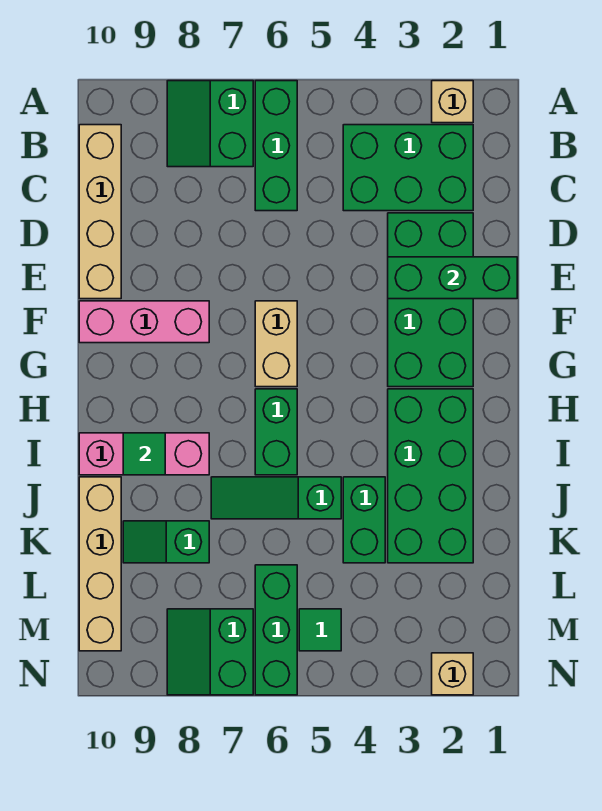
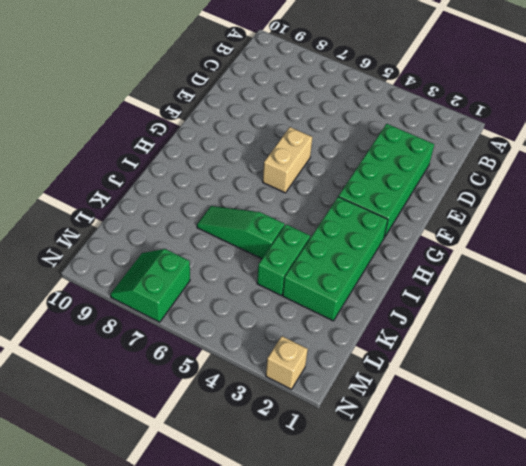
none -> tan 1x1 brick [432,81,473,123]
none -> green 1x3 brick [255,81,297,211]
none -> green 2x2 slope [167,81,253,167]

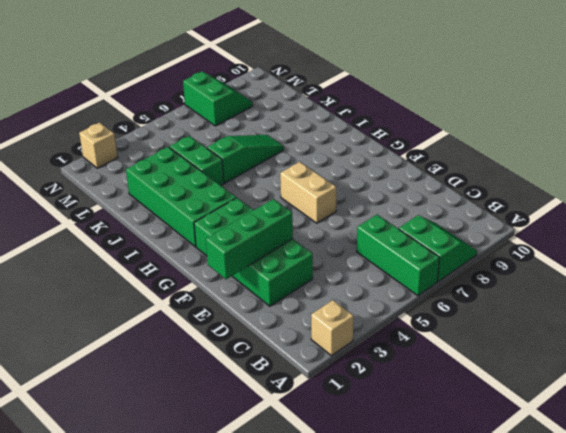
none -> green 2x3 brick [343,125,473,211]
none -> tan 1x4 brick [79,125,121,299]
none -> pink 1x3 brick [79,301,209,343]

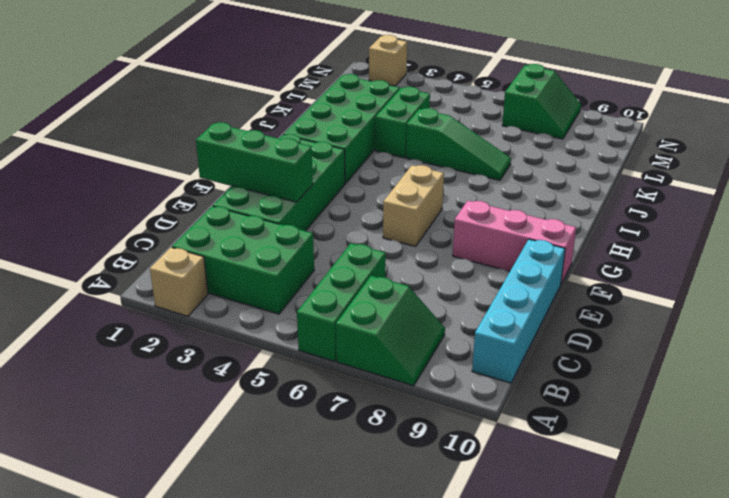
cyan 1x4 brick [472,239,565,383] -> tan 1x4 brick [79,125,121,299]
none -> green 1x2 brick [255,389,297,475]
none -> pink 1x3 brick [79,433,209,475]
none -> tan 1x4 brick [79,477,121,651]

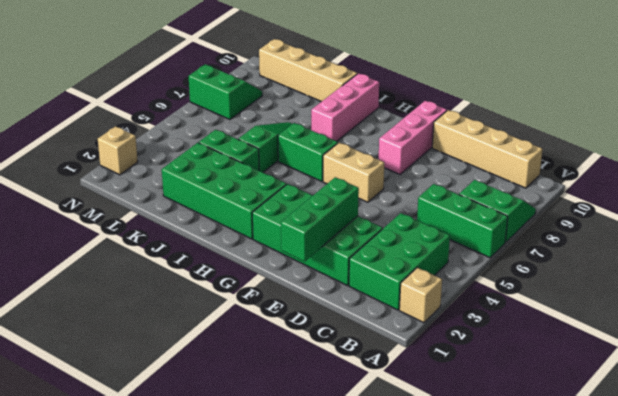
none -> green 1x2 slope [123,521,209,563]
none -> green 1x3 brick [255,565,297,695]
none -> green 1x1 tile [299,609,341,651]

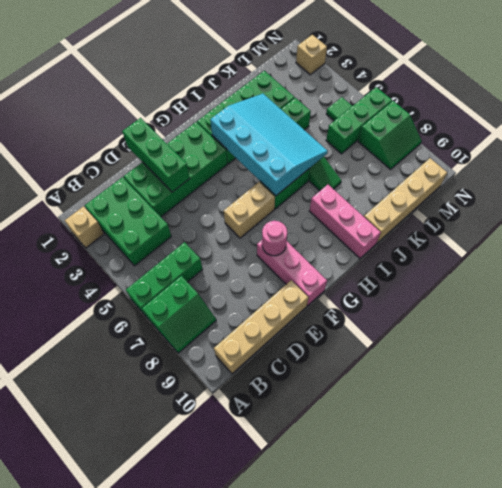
pink 1x1 round brick [262,221,287,256] -> none
cyan 3x4 slope [210,94,328,196] -> none
none -> green 1x2 slope [123,521,209,563]
none -> green 1x1 tile [123,433,165,475]

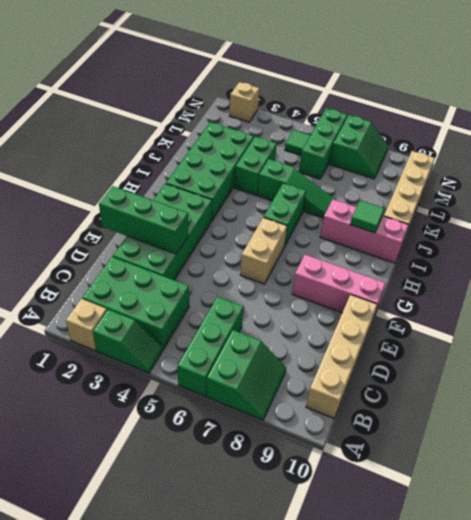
green 1x2 slope [93,309,163,373] -> green 1x2 slope moved to [123,521,209,563]

